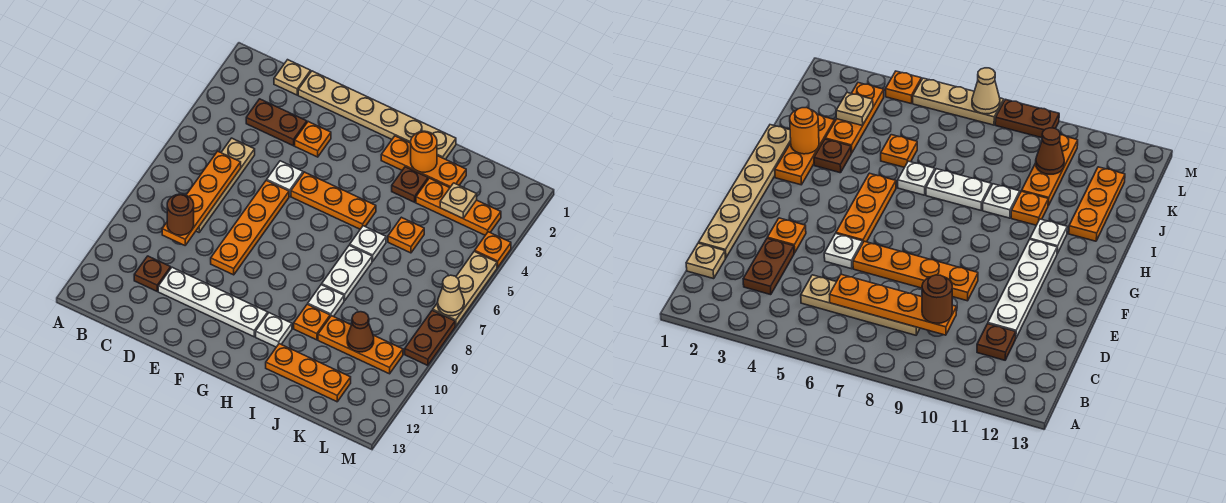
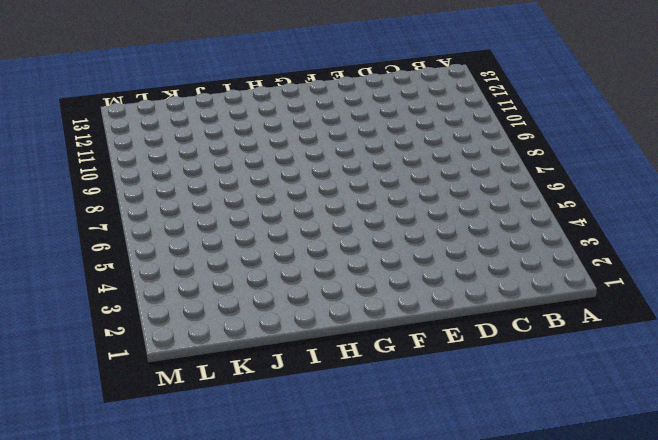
none -> tan 1x1 plate [274,60,311,95]
none -> brown 1x2 plate [246,99,307,146]
none -> tan 1x4 plate [196,138,255,232]
none -> brown 1x1 plate [134,256,171,291]

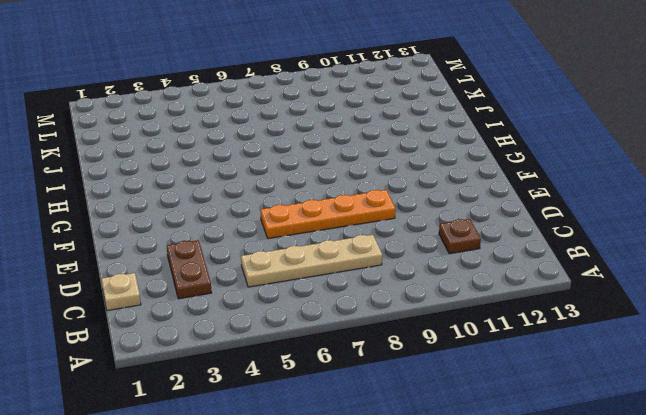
none -> tan 1x6 plate [298,71,456,159]
none -> white 1x4 plate [158,267,268,337]
none -> orange 1x1 plate [295,122,331,157]
none -> white 1x1 plate [267,161,303,196]

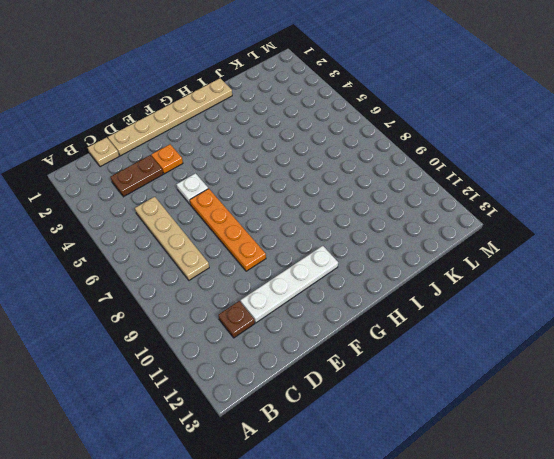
none -> orange 1x3 plate [291,172,376,229]
none -> orange 1x3 plate [381,136,466,187]
none -> white 1x1 plate [256,313,292,347]
none -> brown 1x1 plate [392,167,428,202]

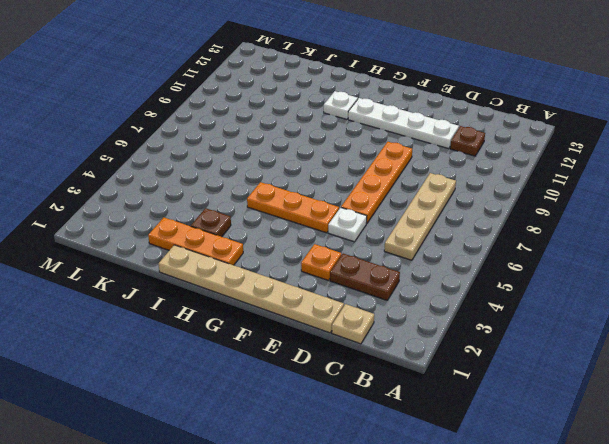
none -> white 1x1 plate [350,226,386,261]
none -> white 1x2 plate [322,245,372,300]
none -> white 1x1 plate [308,285,344,317]
none -> orange 1x1 plate [294,304,330,340]

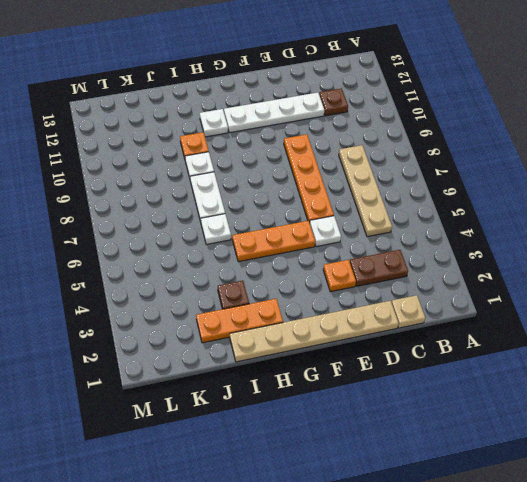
none -> orange 1x3 plate [266,344,351,402]
none -> orange 1x3 plate [416,178,501,235]
none -> orange 1x1 plate [388,217,424,253]
none -> orange 1x3 plate [318,316,403,374]

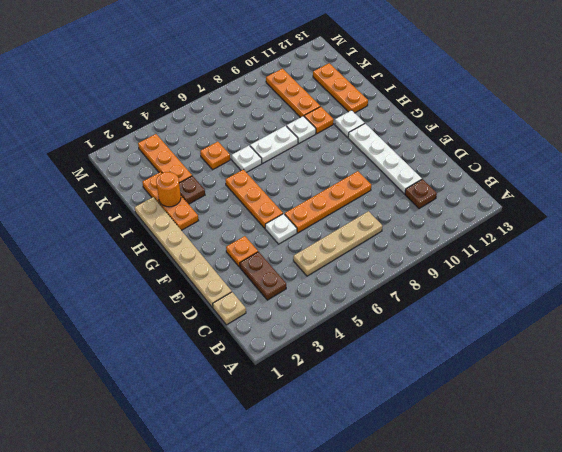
none -> orange 1x1 plate [475,232,511,267]
none -> tan 1x3 plate [433,251,497,326]
none -> brown 1x2 plate [405,310,455,366]
none -> orange 1x4 plate [162,151,241,245]

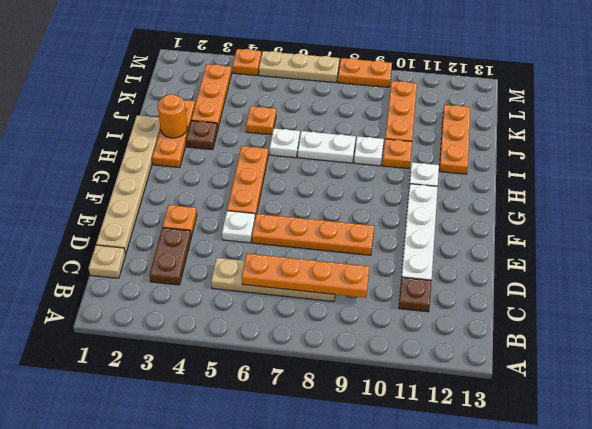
orange 1x2 plate [338,58,392,87] -> brown 1x2 plate [405,310,455,366]
none -> tan 1x1 plate [440,183,477,218]
none -> brown 1x1 cone [347,312,374,352]
none -> tan 1x1 cone [438,275,464,316]
none -> brown 1x1 round brick [167,194,194,235]

